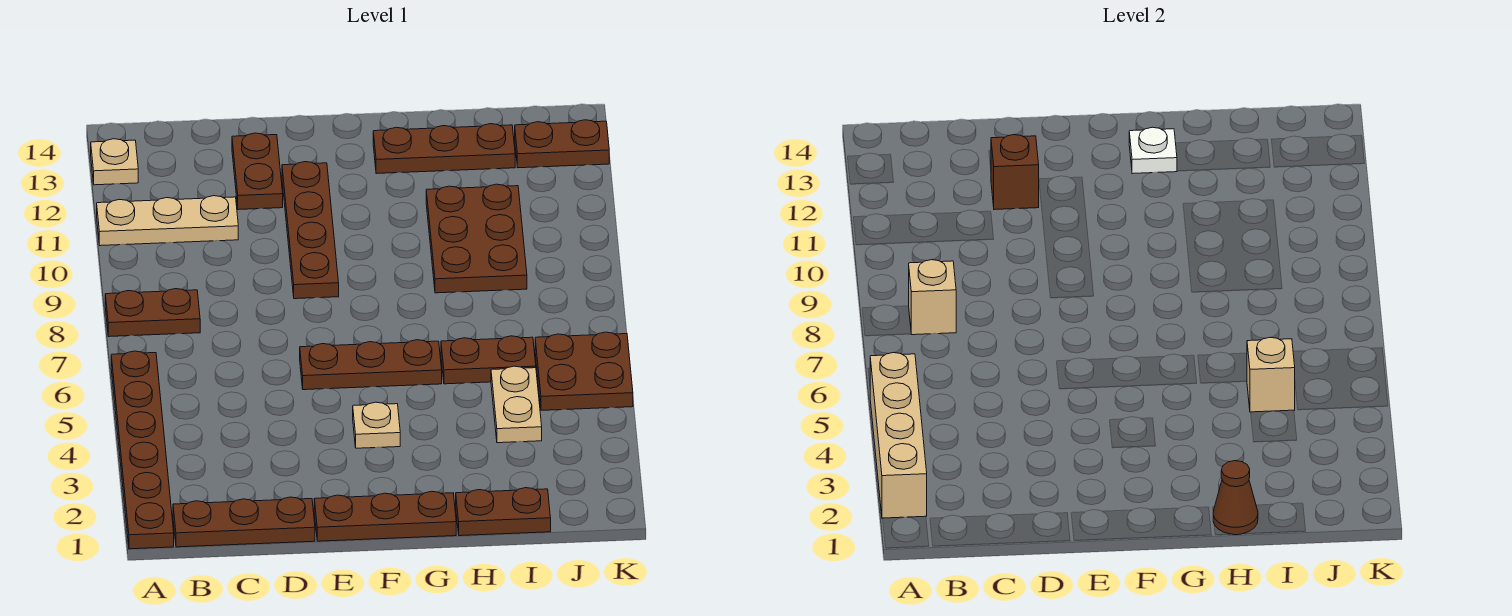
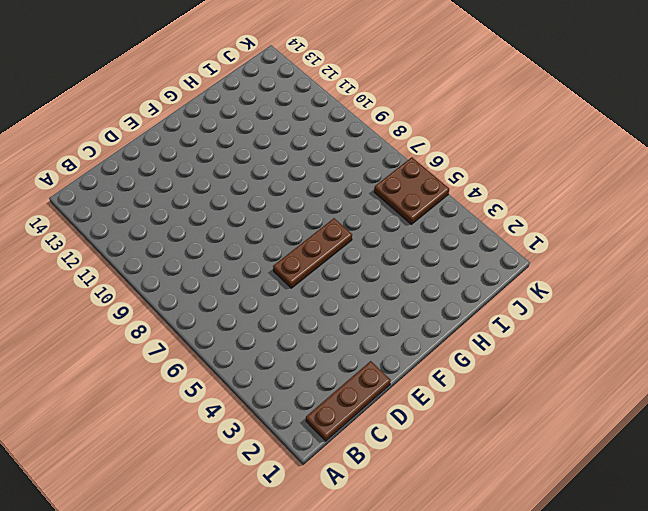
none -> brown 1x6 plate [111,351,174,549]
none -> brown 1x2 plate [105,289,200,337]
none -> tan 1x3 plate [97,196,238,246]

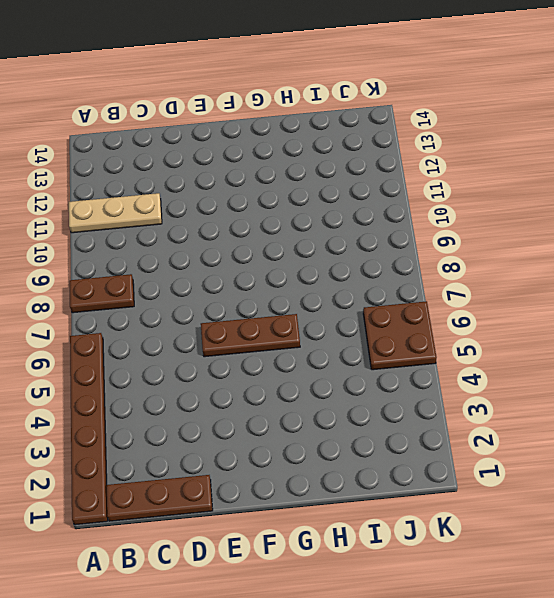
none -> tan 1x1 plate [91,139,138,185]
none -> brown 1x2 plate [232,133,283,210]
none -> brown 1x3 plate [314,491,456,541]

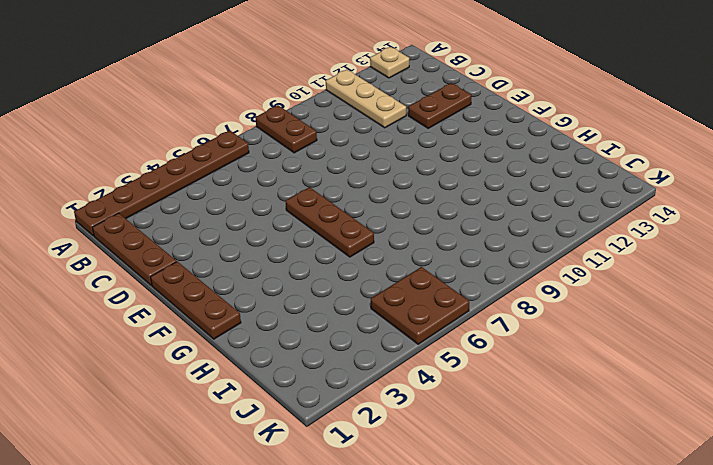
none -> brown 1x4 plate [282,162,339,299]
none -> tan 1x1 plate [353,402,400,448]
none -> brown 1x3 plate [373,124,515,174]

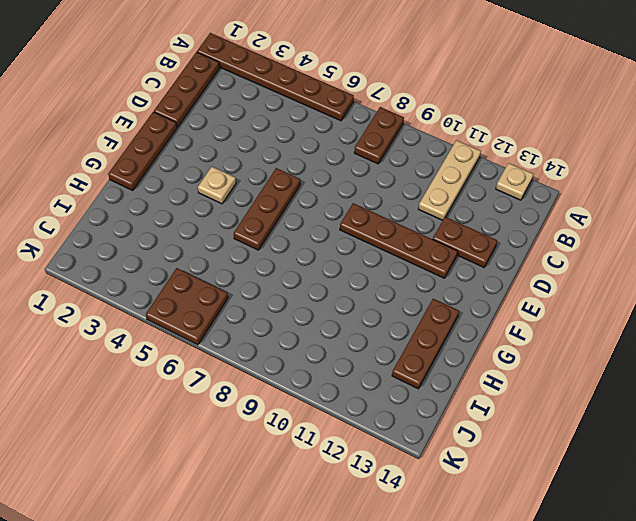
none -> brown 1x2 plate [456,488,551,536]
none -> brown 1x2 plate [441,336,536,384]
none -> brown 2x3 plate [426,184,527,293]

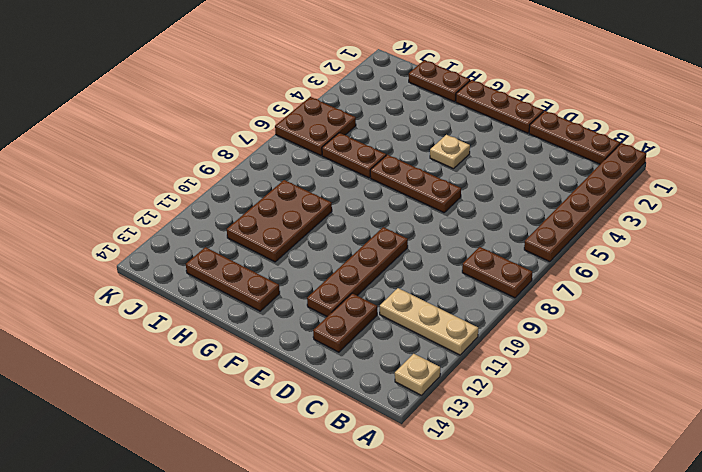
none -> tan 1x2 plate [491,366,542,443]
none -> brown 1x2 plate [515,120,609,168]
none -> tan 1x4 brick [870,353,927,519]

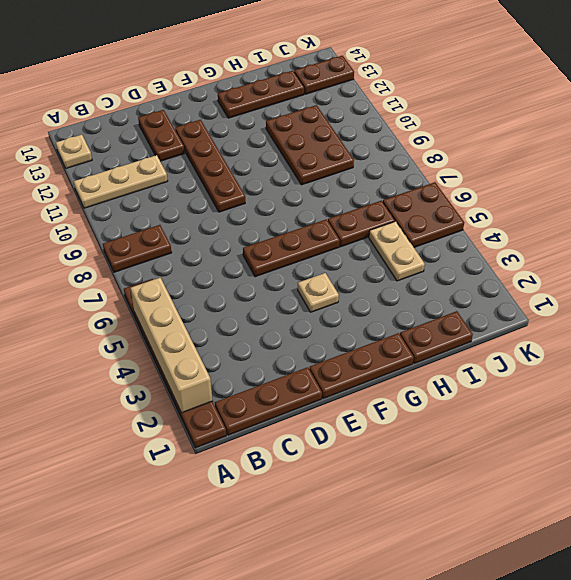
none -> tan 1x1 brick [909,260,956,335]
none -> brown 1x1 brick [991,135,1039,210]
none -> white 1x1 plate [1129,127,1177,174]

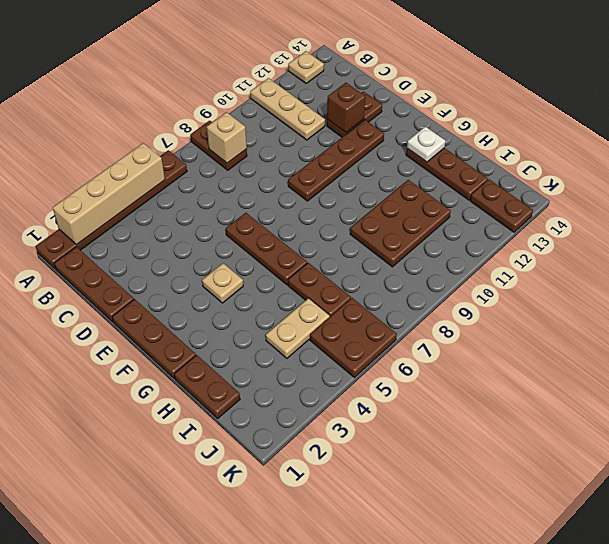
none -> brown 1x1 cone [1213,461,1258,535]
none -> tan 1x1 brick [1247,337,1295,412]

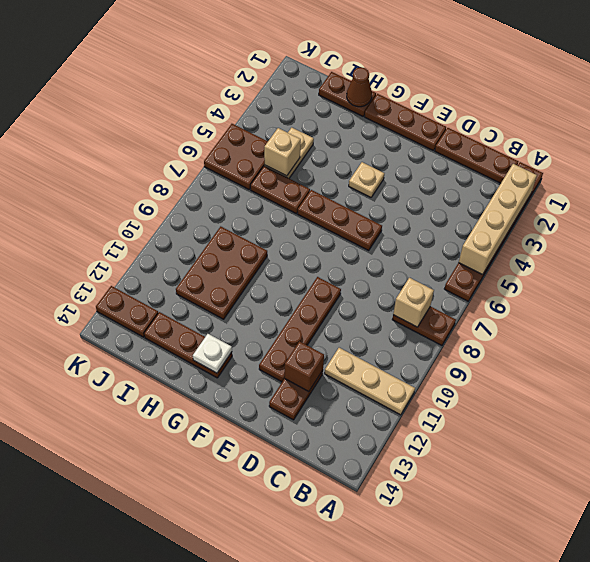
none -> tan 1x1 plate [91,139,138,185]

